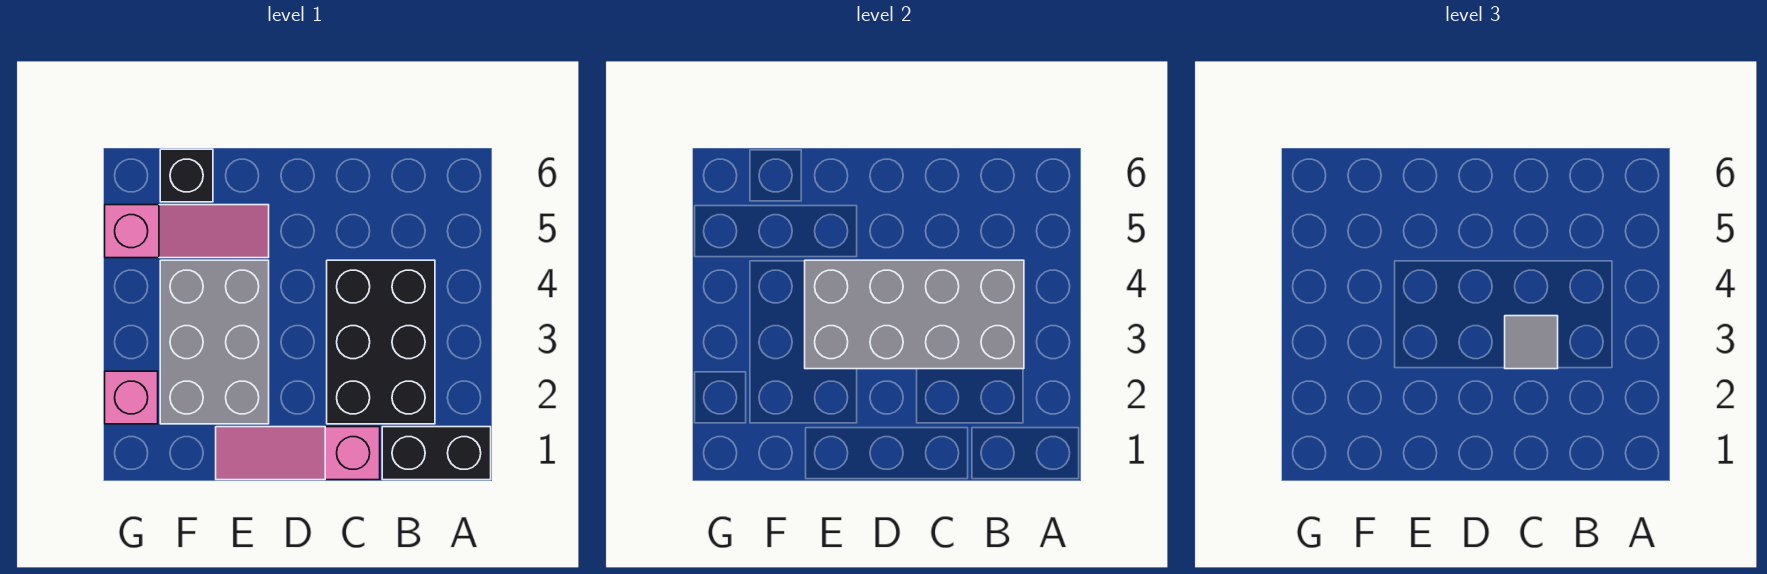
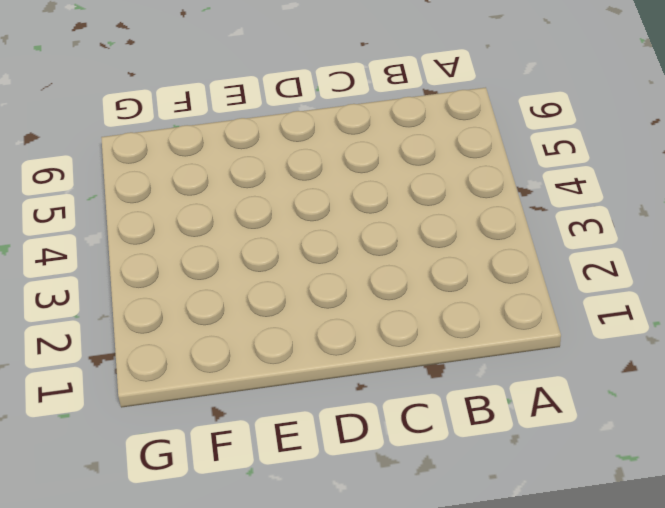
none -> black 1x2 brick [382,427,491,480]
none -> black 2x3 brick [327,260,435,424]

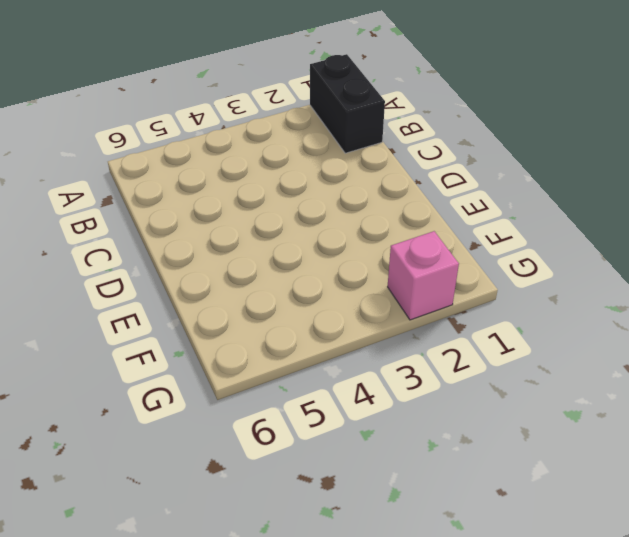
none -> black 2x3 brick [327,260,435,424]
none -> pink 1x3 slope [216,427,380,480]

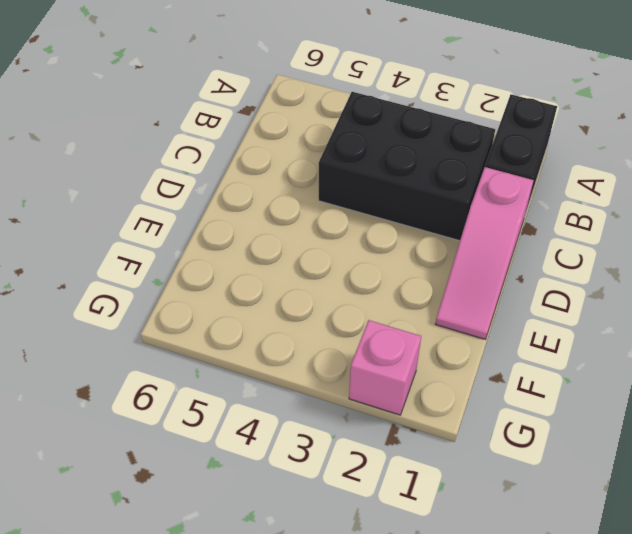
none -> grey 2x3 brick [160,260,269,424]
none -> pink 1x3 slope [105,205,269,258]

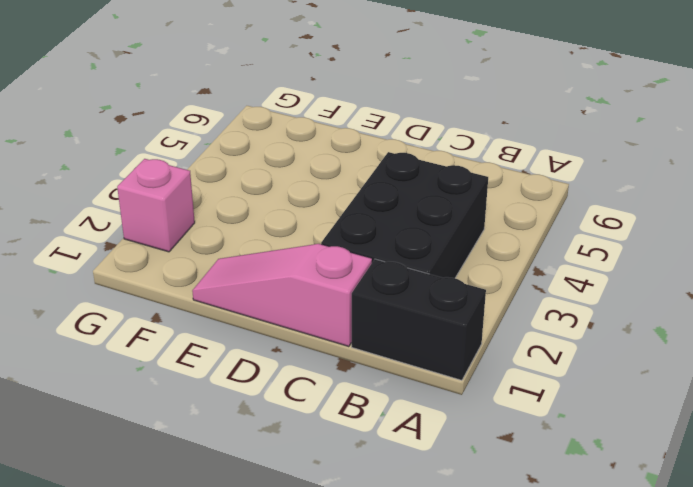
none -> grey 2x3 brick [160,260,269,424]
none -> pink 1x3 slope [105,205,269,258]

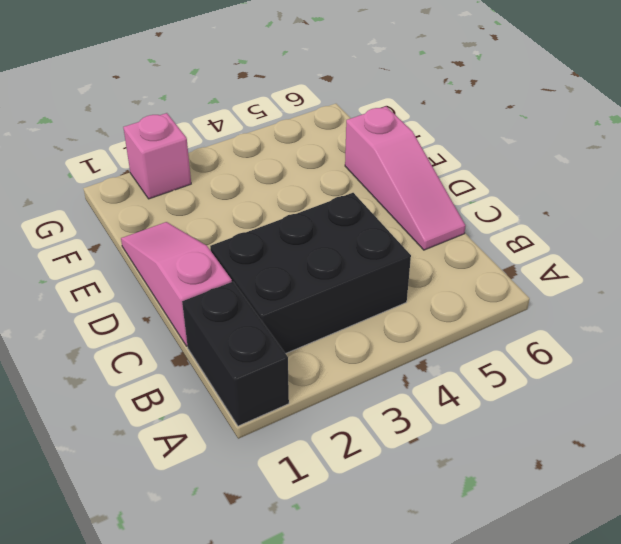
pink 1x3 slope [345,106,465,250] -> pink 1x3 slope moved to [105,205,269,258]
none -> grey 2x3 brick [160,260,269,424]
none -> black 1x1 brick [160,149,213,202]

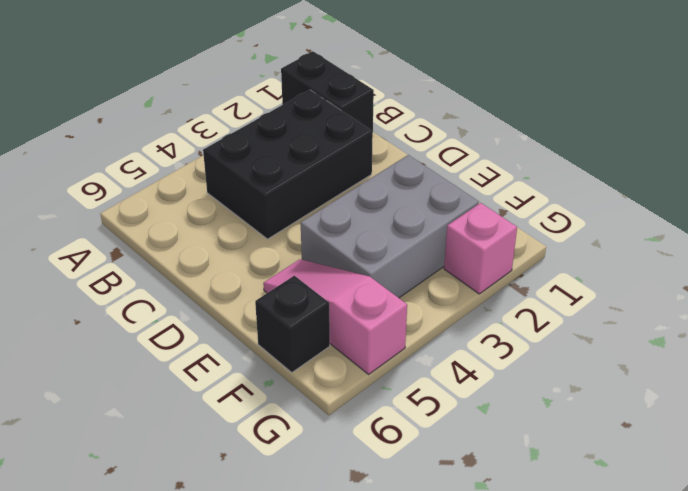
none -> pink 1x3 slope [216,427,380,480]
none -> grey 2x4 brick [805,260,1024,369]

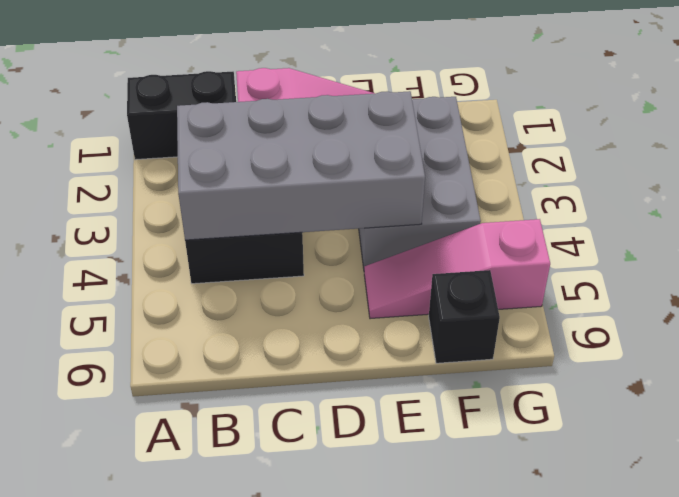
none -> pink 1x1 brick [105,371,158,424]
none -> grey 1x1 tile [1505,316,1558,369]

